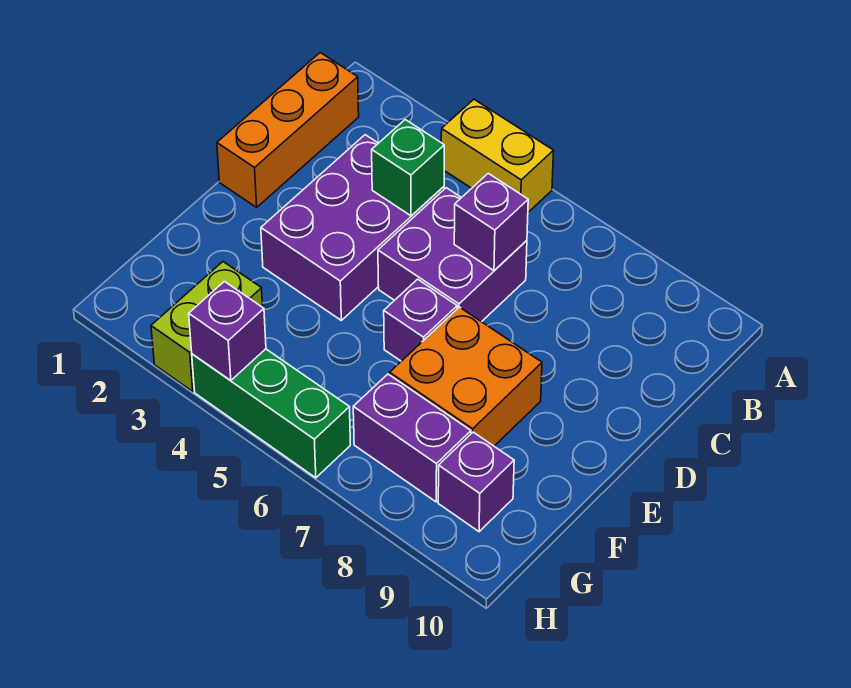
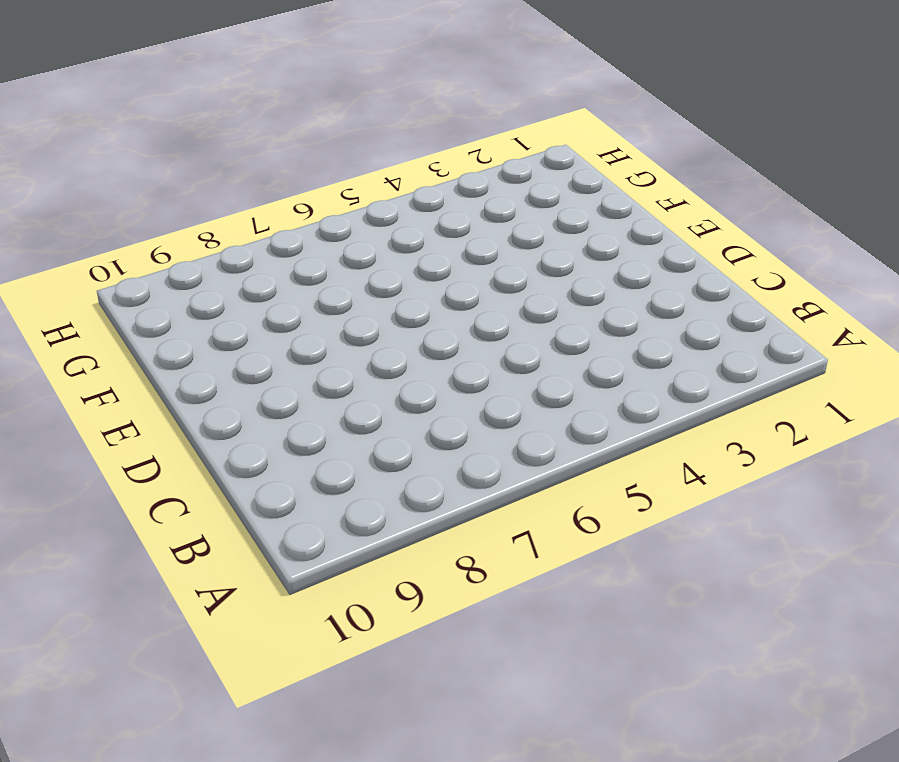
none -> yellow 1x2 brick [441,99,554,212]
none -> orange 1x3 brick [217,53,359,207]
none -> purple 2x3 brick [261,135,444,320]

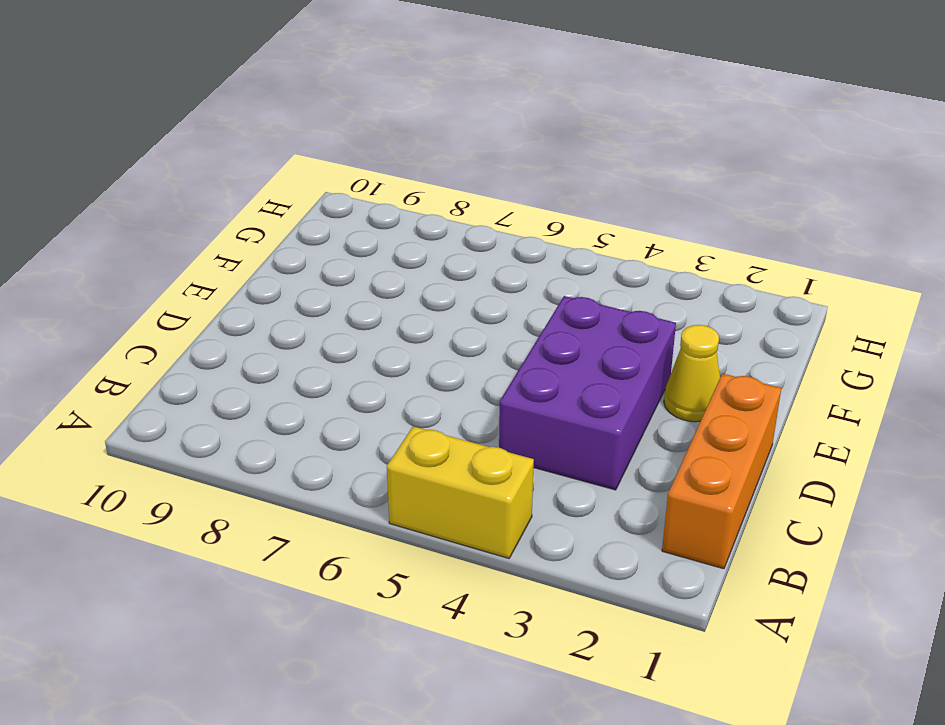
yellow 1x1 cone [664,325,720,422] -> none
none -> purple 2x2 brick [378,188,527,322]
none -> purple 1x1 brick [384,279,457,361]
none -> orange 2x2 brick [390,307,542,446]

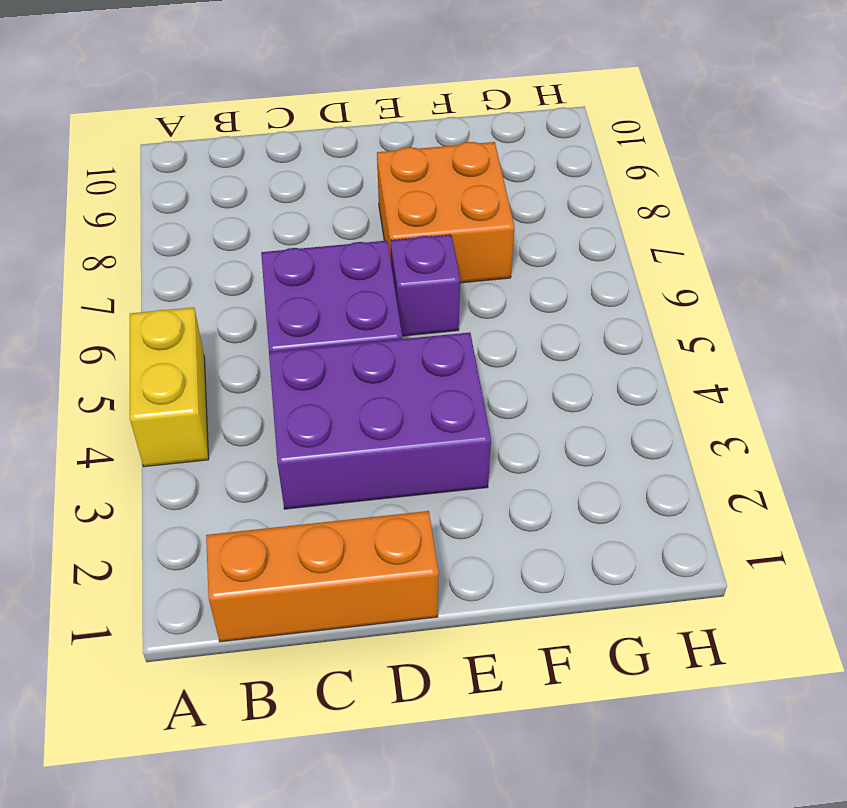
none -> lime 1x2 brick [151,262,263,391]
none -> purple 1x2 brick [353,374,471,502]
none -> purple 1x1 brick [438,432,514,532]

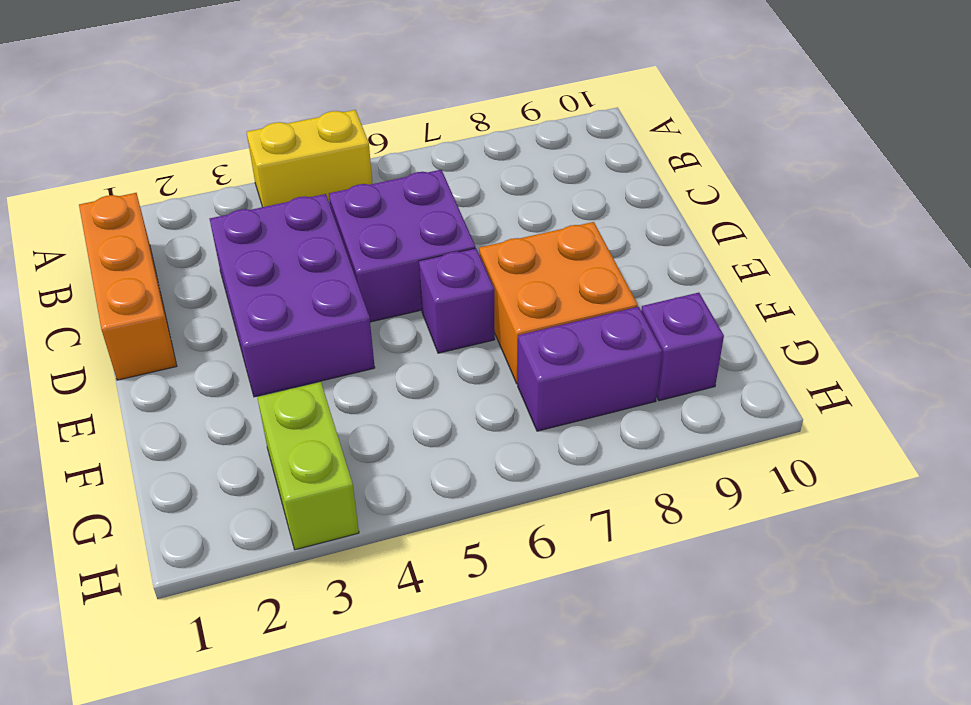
none -> green 1x3 brick [192,349,350,478]
none -> green 1x1 brick [372,120,444,216]
none -> purple 1x1 brick [454,173,528,270]

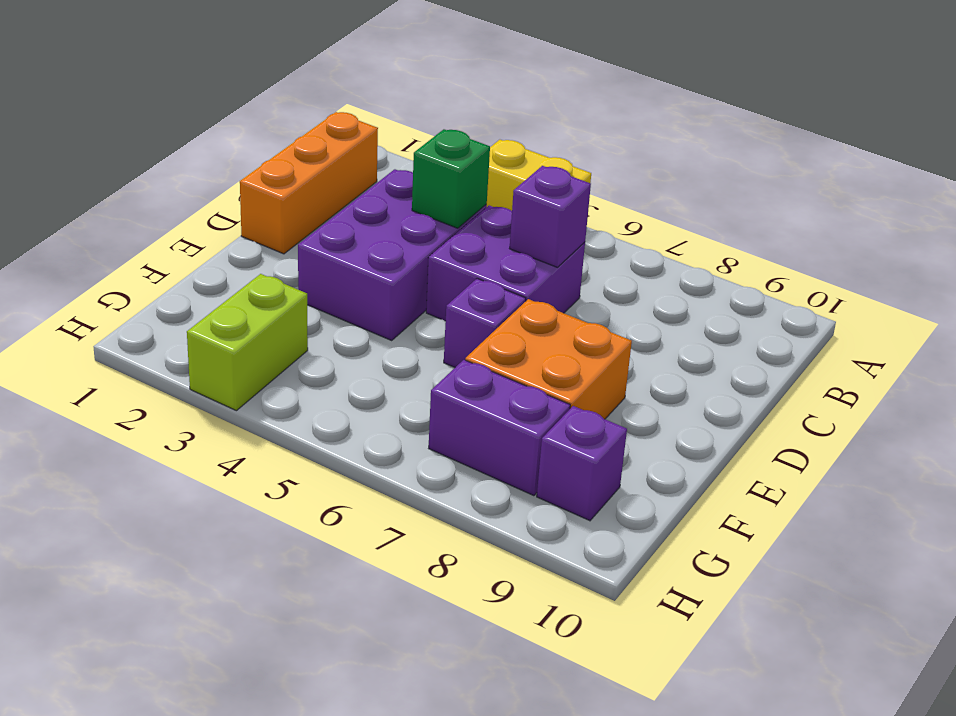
none -> green 1x3 brick [192,349,350,478]
none -> purple 1x1 brick [189,281,266,380]

